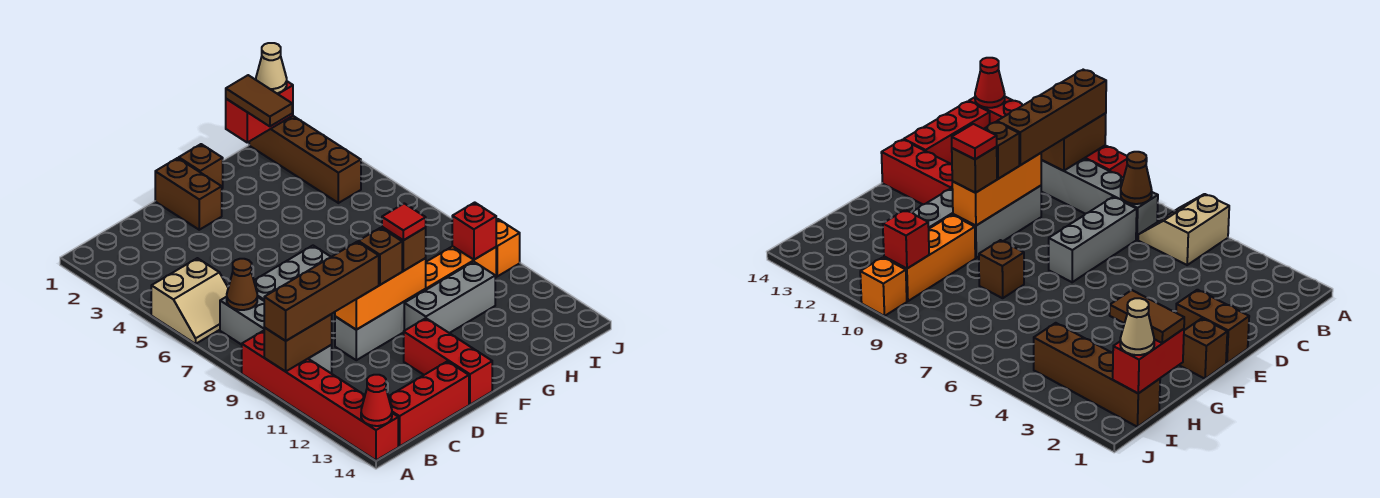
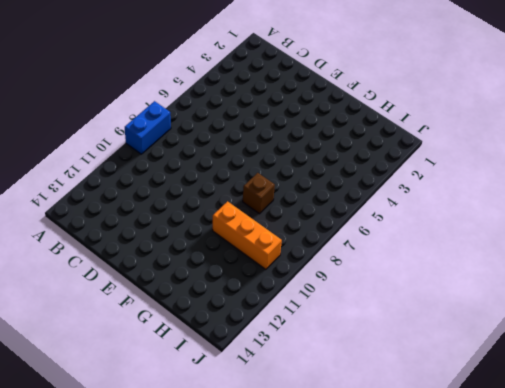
blue 1x2 brick [125,101,171,154] -> red 1x6 brick [242,331,398,460]
none -> tan 2x2 slope [151,258,228,344]
none -> grey 1x4 brick [220,297,332,374]
none -> red 1x3 brick [388,361,469,446]

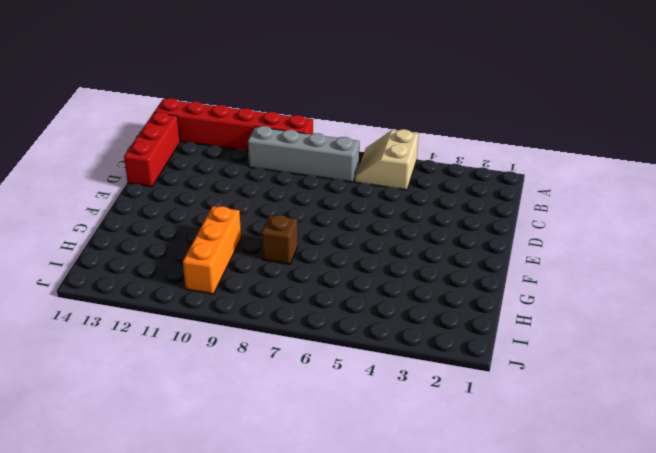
none -> grey 1x3 brick [254,246,330,301]
none -> grey 1x3 brick [335,289,426,360]
none -> brown 1x2 brick [155,158,222,230]

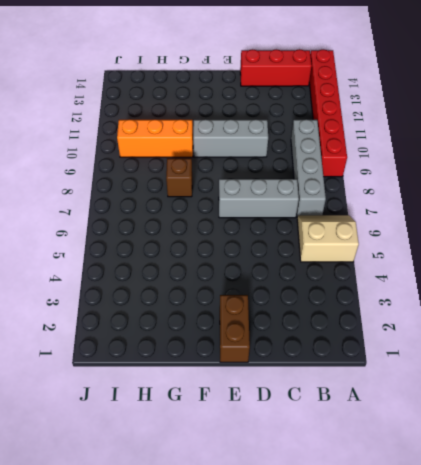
none -> red 1x3 brick [404,318,492,405]
none -> brown 1x1 brick [179,144,223,188]
none -> grey 1x3 brick [404,262,495,333]

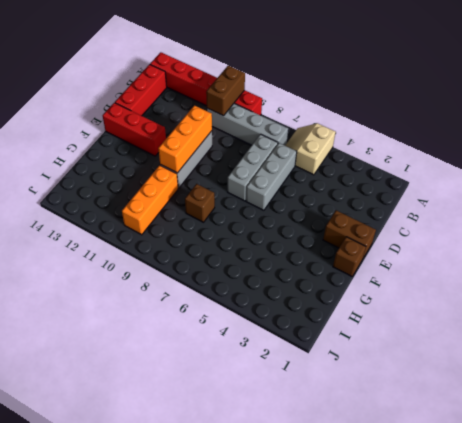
grey 1x3 brick [246,143,297,210] -> grey 1x3 brick moved to [404,262,495,333]
none -> brown 1x4 brick [249,116,361,203]
none -> orange 1x1 brick [496,219,520,276]
none -> red 1x1 cone [361,375,392,426]

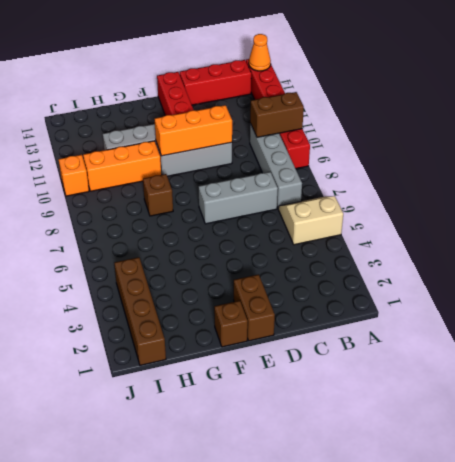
orange 1x1 cone [249,34,271,71] -> red 1x1 cone [361,375,392,426]
none -> brown 1x1 cone [227,259,257,310]
none -> red 1x2 brick [226,81,293,142]
none -> red 1x1 brick [452,202,496,260]

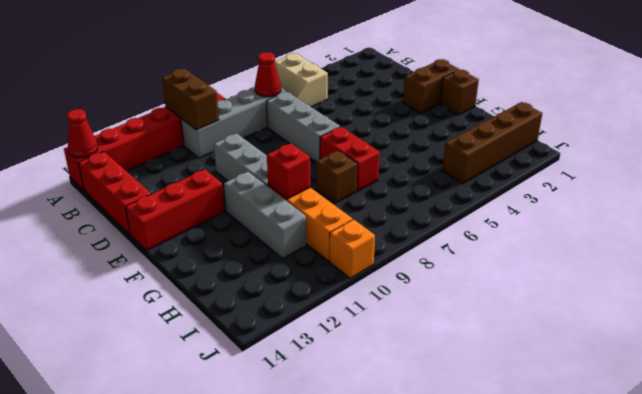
red 1x1 cone [255,52,281,97] -> brown 1x1 cone [227,259,257,310]
red 1x2 brick [320,127,380,191] -> red 1x2 brick moved to [226,81,293,142]
red 1x1 brick [267,143,310,199] -> red 1x1 brick moved to [452,202,496,260]
none -> orange 1x3 brick [335,258,426,330]
none -> brown 1x4 brick [264,242,379,341]
none -> brown 1x1 brick [358,228,402,285]

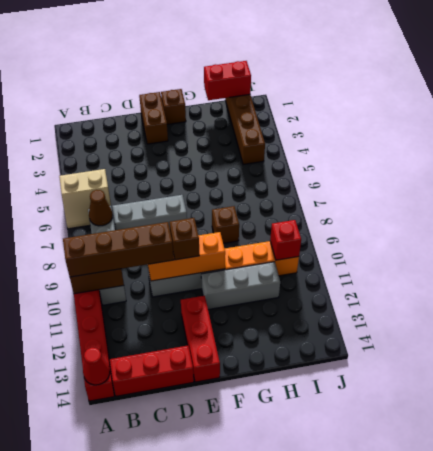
none -> orange 1x1 brick [496,219,520,276]
none -> brown 1x1 brick [382,227,426,271]
none -> brown 1x2 tile [226,75,292,126]

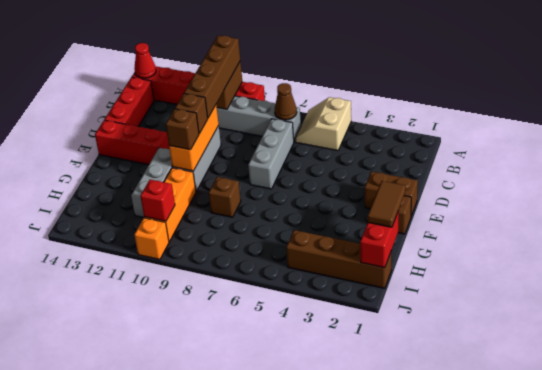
brown 1x2 tile [368,181,405,227] -> brown 1x2 tile turned to [226,75,292,126]
none -> tan 1x1 cone [256,43,287,93]
none -> red 1x1 tile [382,203,426,240]

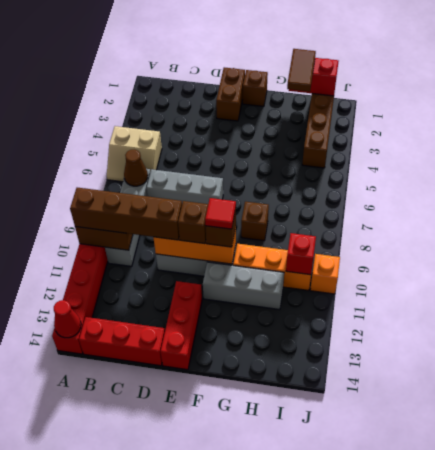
none -> tan 1x1 cone [256,43,287,93]

